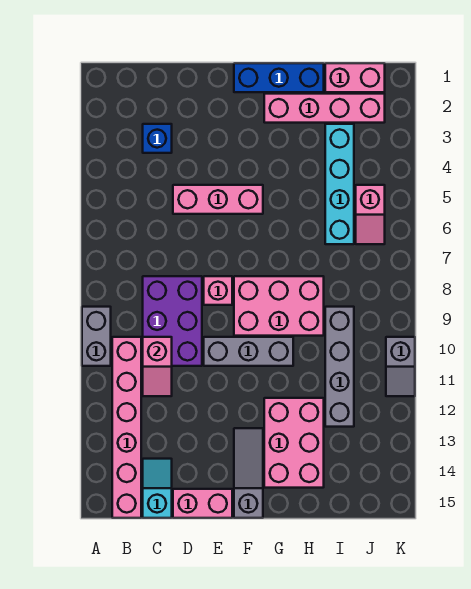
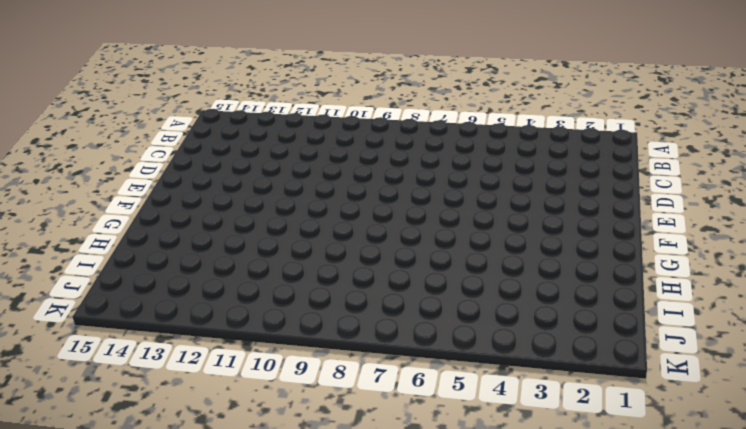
none -> grey 1x2 brick [82,307,111,366]
none -> pink 1x6 brick [112,337,141,518]
none -> blue 1x1 brick [143,124,172,153]

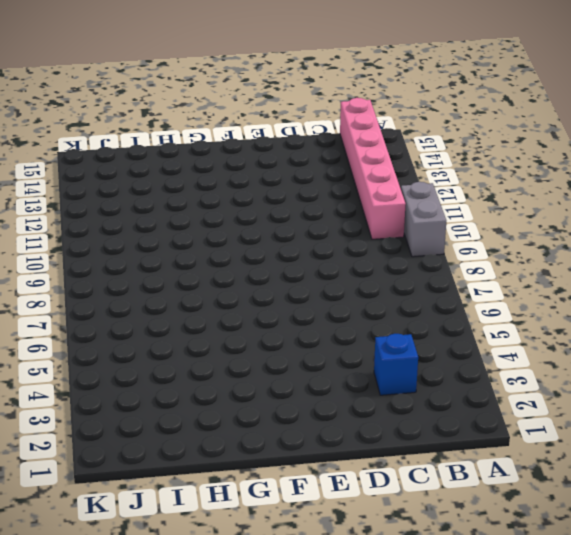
none -> purple 2x3 brick [143,276,202,366]
none -> cyan 1x2 slope [143,459,172,518]
none -> pink 1x3 brick [173,185,263,214]

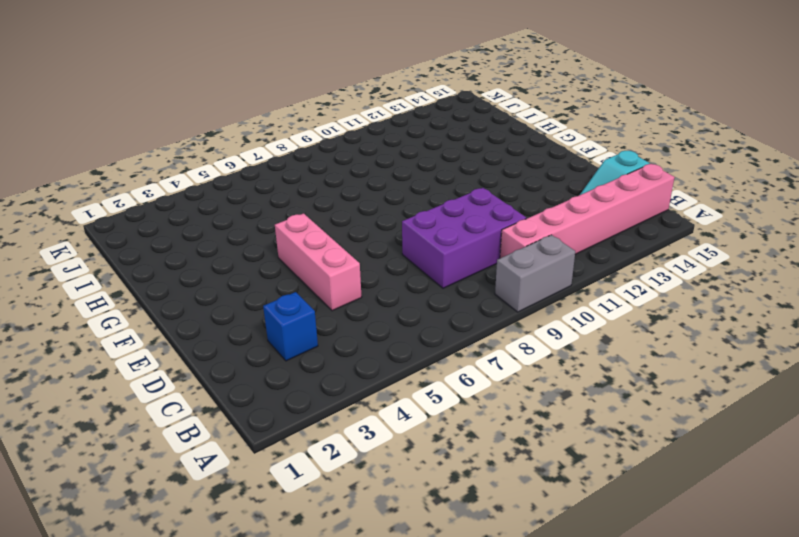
none -> pink 1x2 brick [173,489,232,518]
none -> pink 1x1 brick [204,276,232,305]
none -> grey 1x3 brick [204,337,293,366]

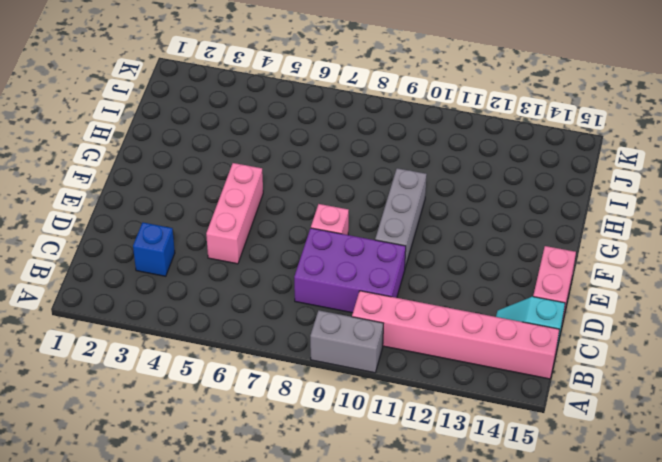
none -> blue 1x3 brick [234,63,324,92]
none -> pink 2x3 brick [234,276,324,336]
none -> grey 1x3 slope [234,428,263,518]

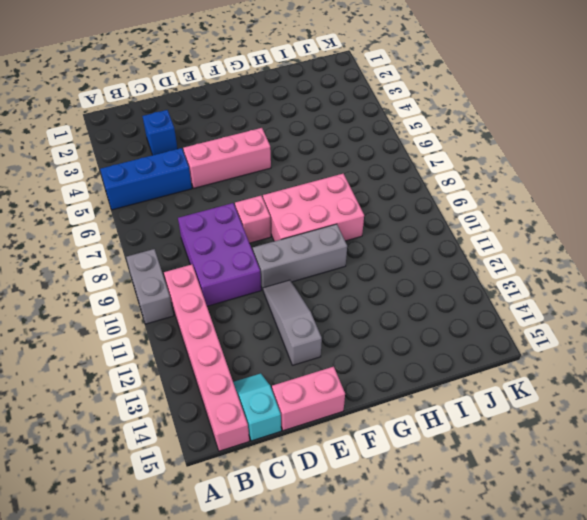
blue 1x3 brick [100,148,192,210] -> blue 1x3 brick moved to [234,63,324,92]
grey 1x3 slope [263,280,322,365] -> grey 1x3 slope moved to [234,428,263,518]
none -> pink 1x4 brick [264,94,385,123]
none -> pink 2x3 brick [264,398,324,488]
none -> pink 1x2 brick [325,63,385,92]

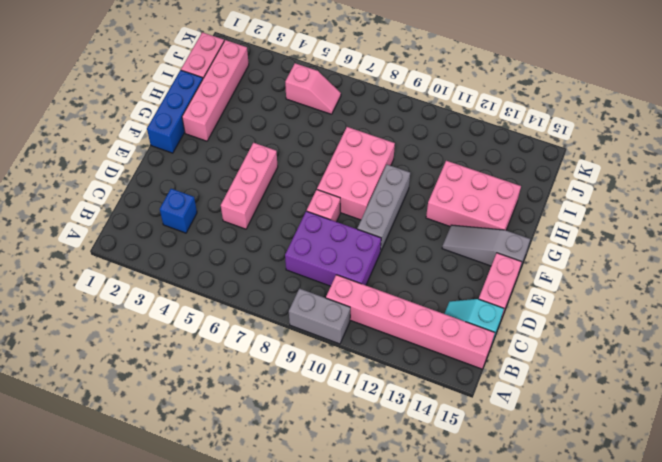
none -> cyan 1x4 brick [325,124,354,244]
none -> grey 1x4 brick [325,307,354,427]
none -> grey 1x2 slope [386,337,415,396]

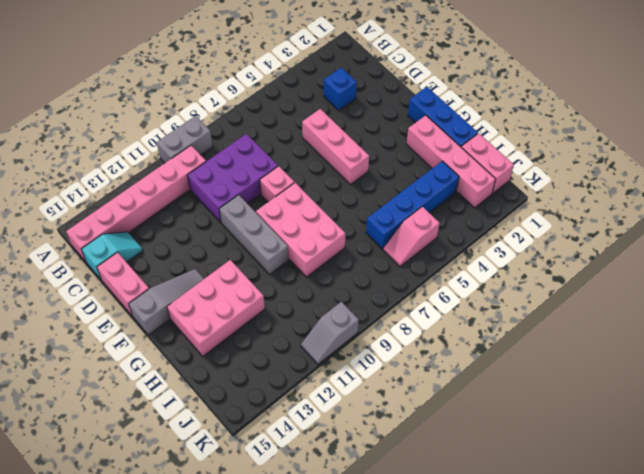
blue 1x4 brick [366,161,459,249] -> cyan 1x4 brick [325,124,354,244]
none -> grey 1x4 brick [325,307,354,427]
none -> pink 1x2 slope [143,337,172,396]

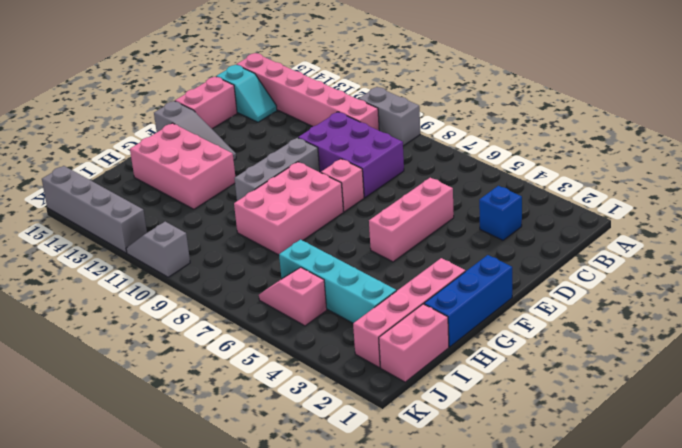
grey 1x4 brick [42,166,147,253] -> grey 1x4 brick moved to [325,307,354,427]
none -> pink 1x2 slope [143,337,172,396]

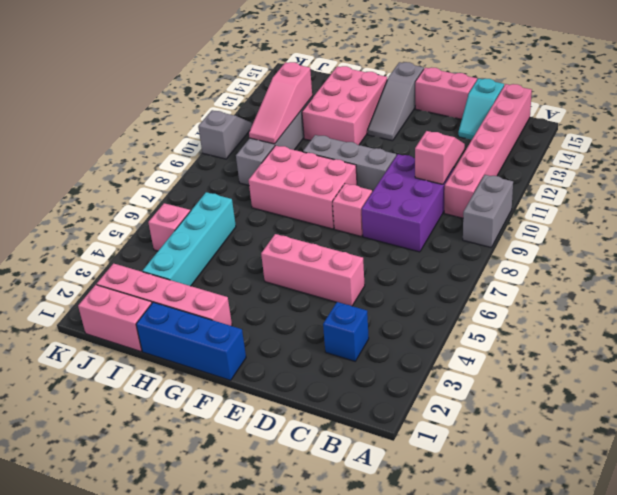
pink 1x3 slope [249,62,312,144] -> none

